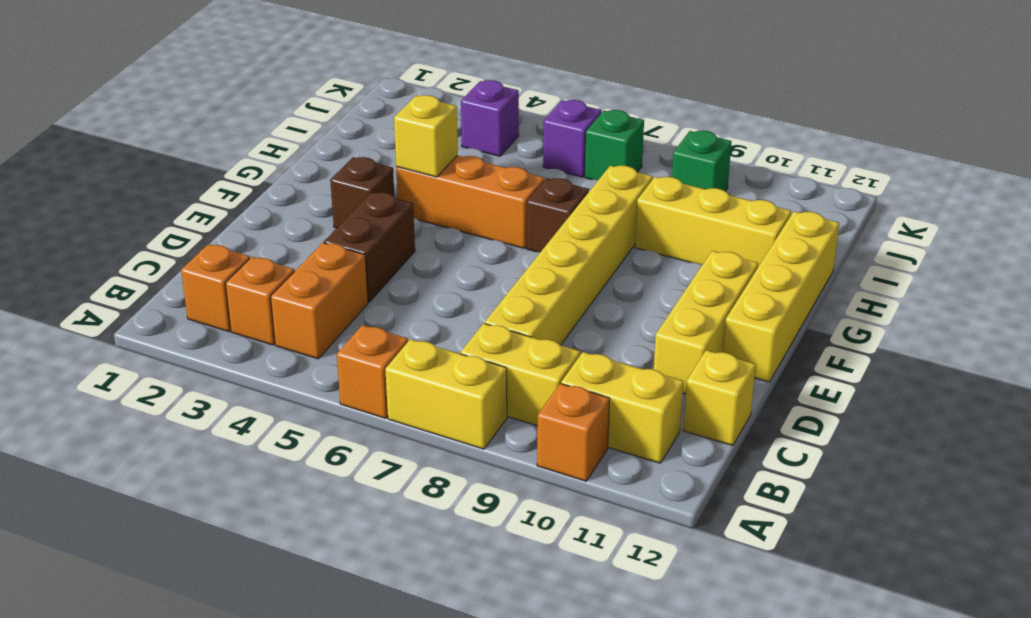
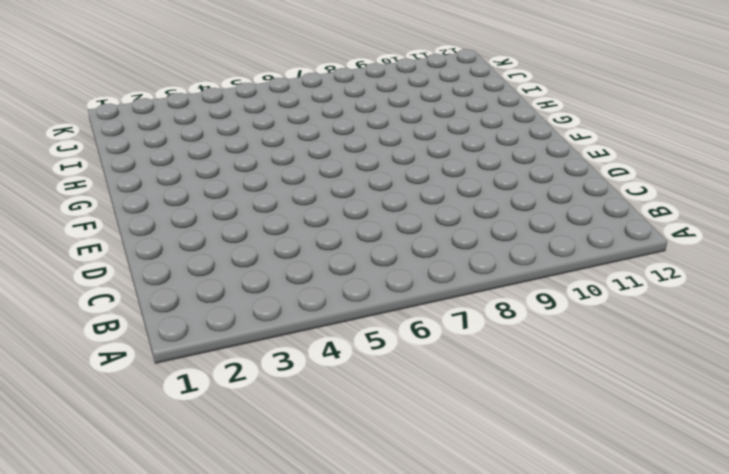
none -> orange 1x1 brick [337,325,408,418]
none -> yellow 1x2 brick [385,339,507,449]
none -> orange 1x1 brick [537,383,610,481]

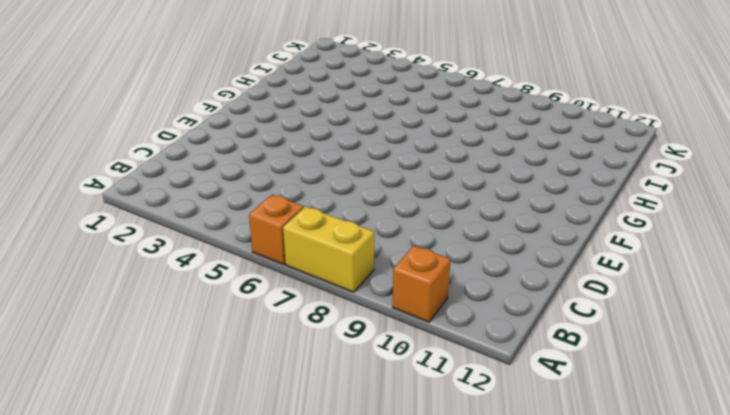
none -> orange 1x1 brick [181,244,250,332]
none -> orange 1x1 brick [225,257,295,345]
none -> orange 1x2 brick [271,243,368,359]

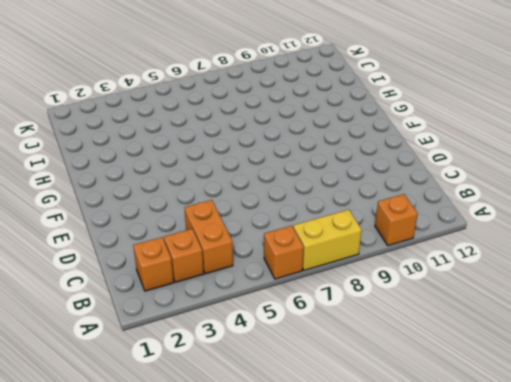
none -> yellow 1x2 brick [460,323,580,426]
none -> yellow 1x2 brick [561,352,683,463]
none -> yellow 1x6 brick [485,166,653,345]

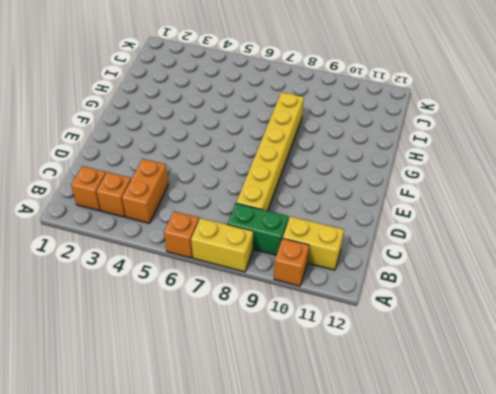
green 1x2 brick [228,203,289,255] -> yellow 1x2 brick [460,323,580,426]
none -> yellow 1x1 brick [683,350,756,446]
none -> brown 1x2 brick [324,192,415,302]
none -> yellow 1x3 brick [654,251,758,394]

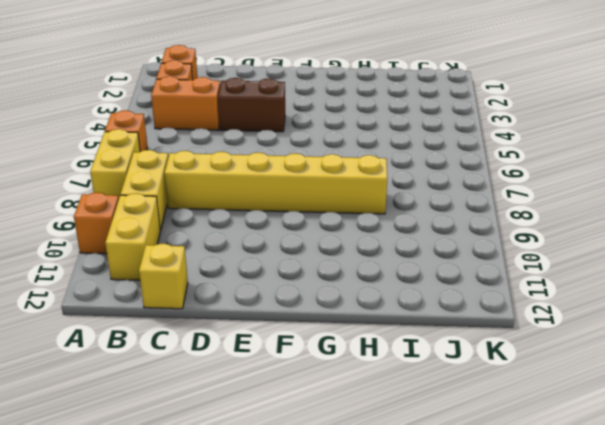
none -> yellow 1x3 brick [654,251,758,394]
none -> yellow 1x4 brick [723,211,839,382]
none -> brown 1x1 brick [330,157,394,228]

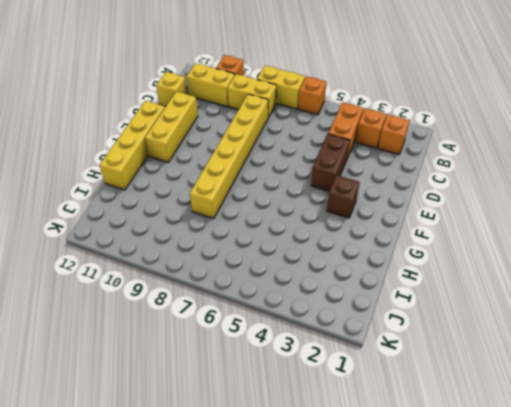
none -> orange 1x3 brick [396,155,544,249]
none -> brown 1x1 brick [527,178,589,252]
none -> yellow 1x3 brick [635,177,791,267]

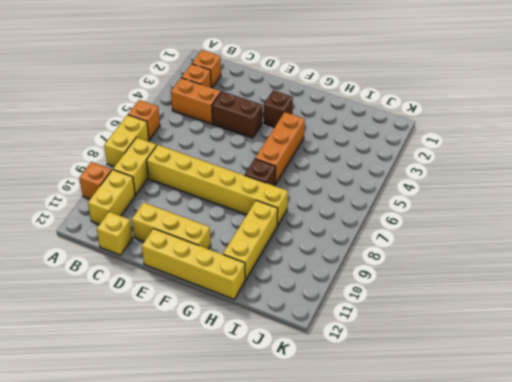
none -> purple 1x1 brick [461,80,519,156]
none -> purple 1x1 brick [543,100,602,177]
none -> green 1x1 brick [585,110,644,180]

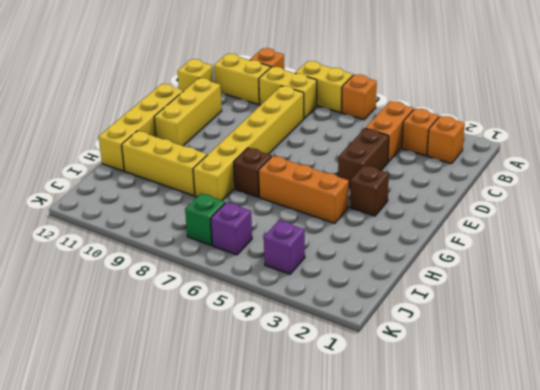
none -> green 1x1 brick [672,131,732,191]
none -> yellow 1x1 brick [394,95,458,177]

